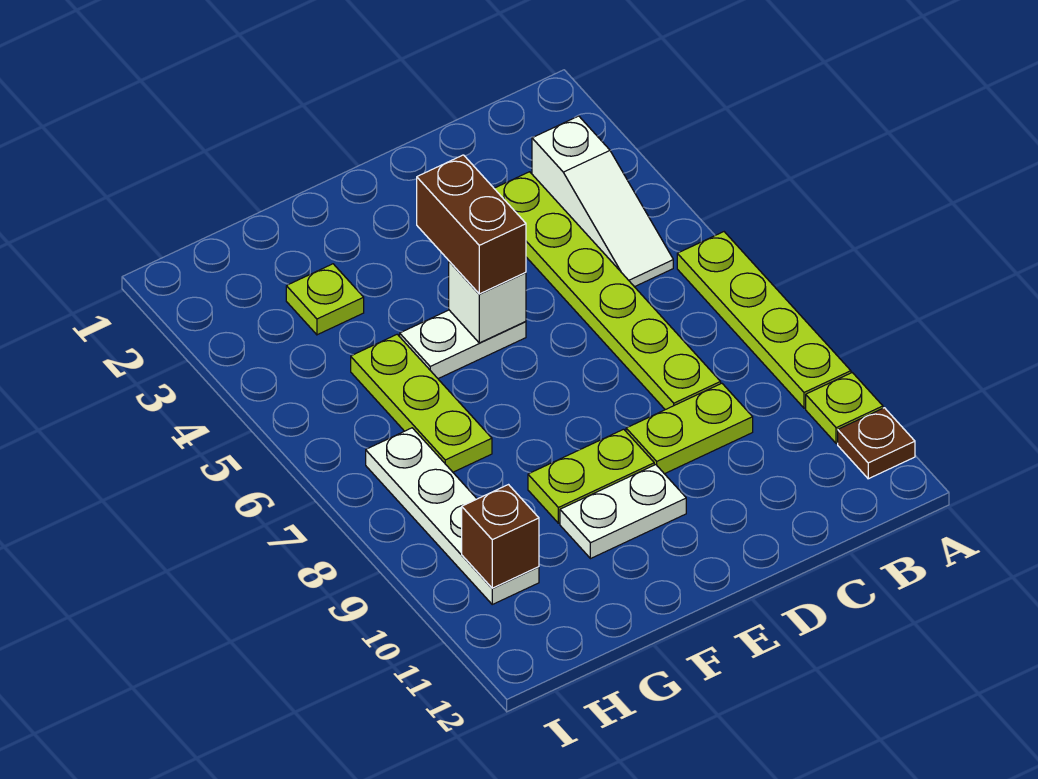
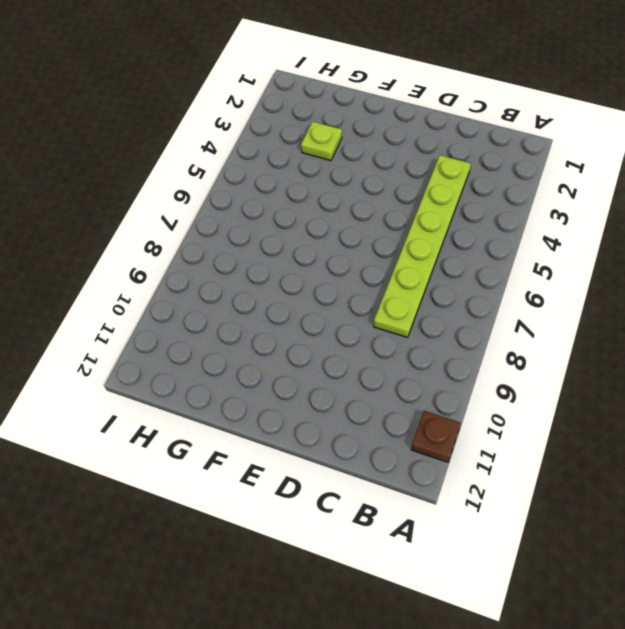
none -> lime 1x4 plate [677,232,851,408]
none -> lime 1x1 plate [806,373,883,444]
none -> white 1x3 slope [532,116,673,287]

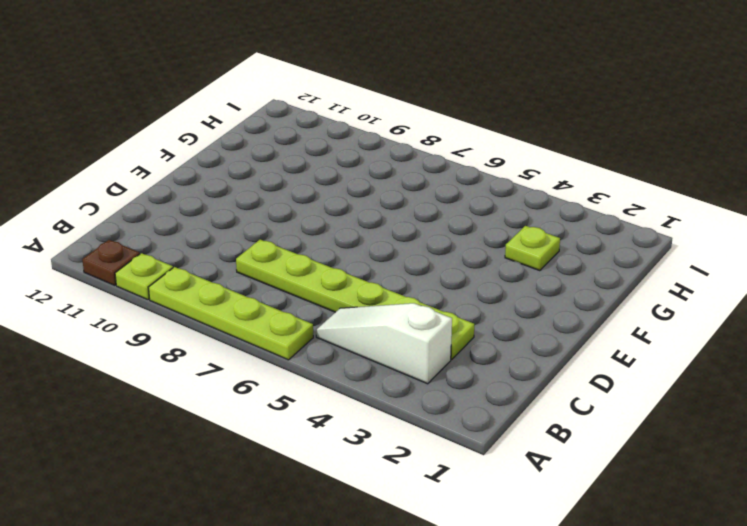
none -> lime 1x2 plate [626,383,753,474]
none -> white 1x2 plate [400,310,526,379]
none -> lime 1x2 plate [528,429,654,523]

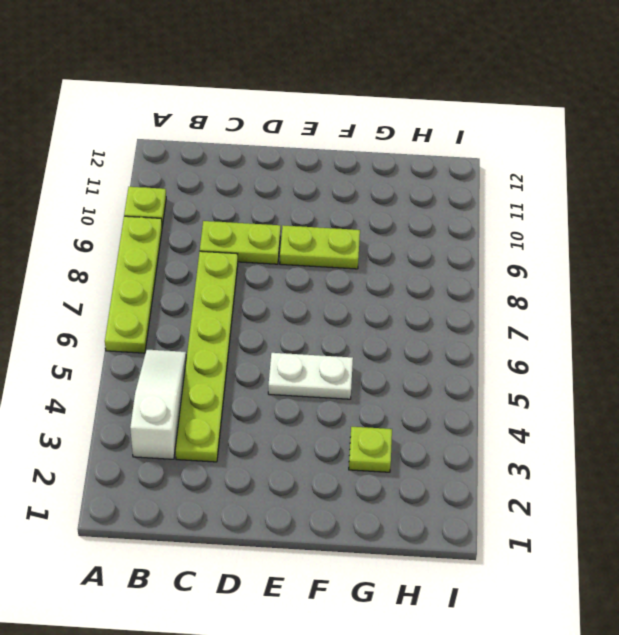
none -> brown 1x1 plate [838,408,915,479]
none -> white 1x2 plate [560,465,686,559]
none -> lime 1x3 plate [351,334,492,472]

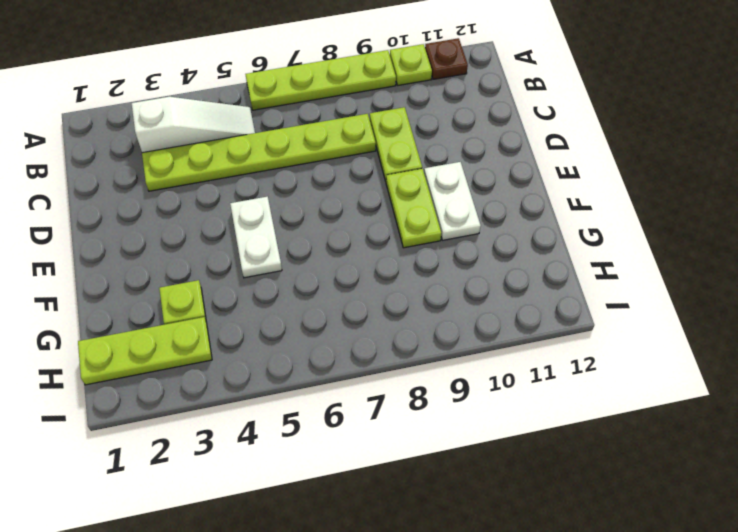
lime 1x3 plate [78,317,212,385] -> lime 1x3 plate moved to [351,334,492,472]
none -> white 1x4 plate [366,428,539,604]
none -> white 1x1 brick [449,261,526,343]
none -> brown 1x1 brick [462,485,539,588]

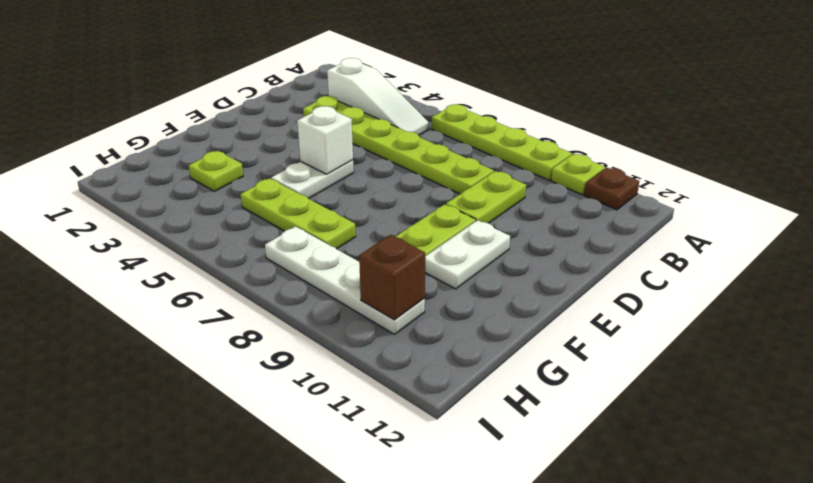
none -> brown 1x2 brick [417,155,526,294]

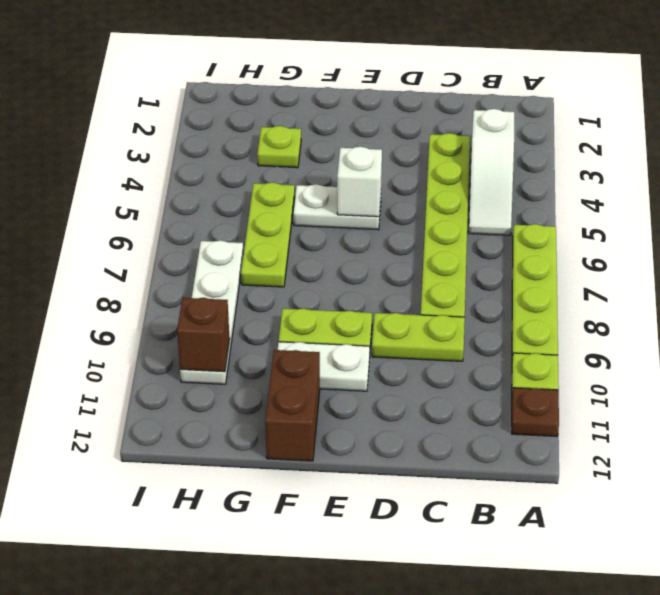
brown 1x2 brick [265,350,320,461] -> brown 1x2 brick moved to [417,155,526,294]

